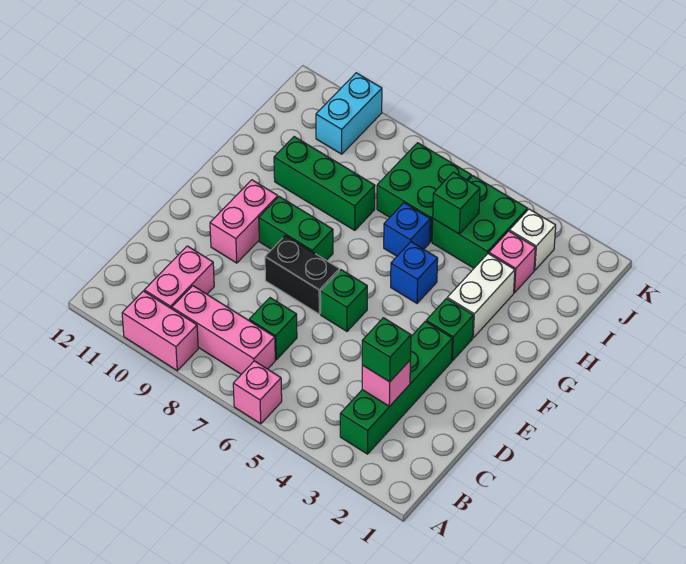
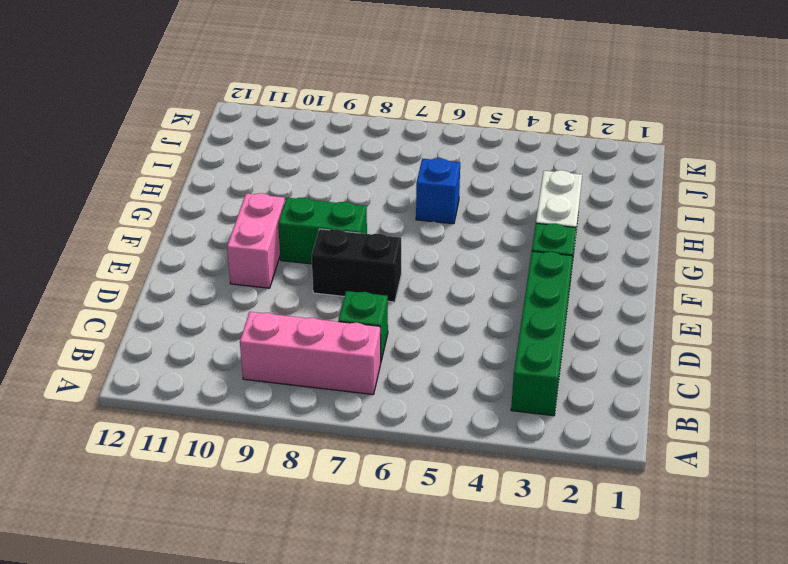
none -> pink 1x1 brick [233,361,282,424]
none -> pink 1x2 brick [122,291,198,371]
none -> pink 1x2 brick [144,246,214,309]

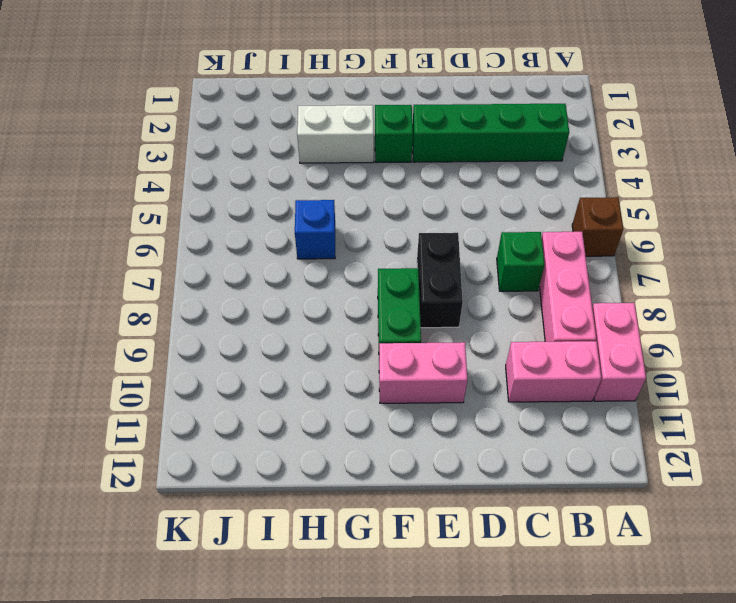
brown 1x1 brick [572,197,623,256] -> pink 1x1 brick [233,361,282,424]
none -> green 1x1 brick [320,270,367,331]
none -> blue 1x1 brick [391,242,438,303]
none -> green 1x3 brick [274,137,375,230]

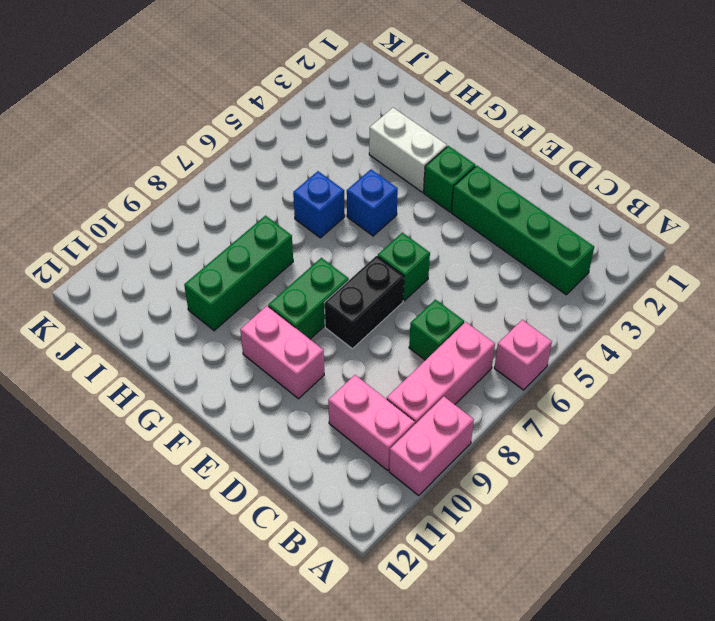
none -> pink 1x1 brick [489,231,535,293]
none -> green 2x2 brick [432,176,528,268]
none -> green 2x2 brick [377,143,472,242]

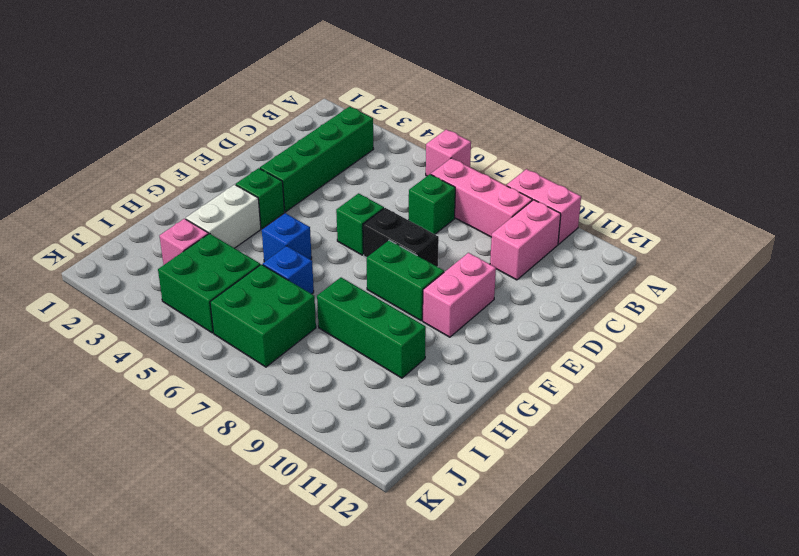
none -> white 1x1 brick [509,209,556,270]
none -> cyan 1x2 brick [316,73,382,154]
none -> pink 1x1 brick [362,361,410,406]

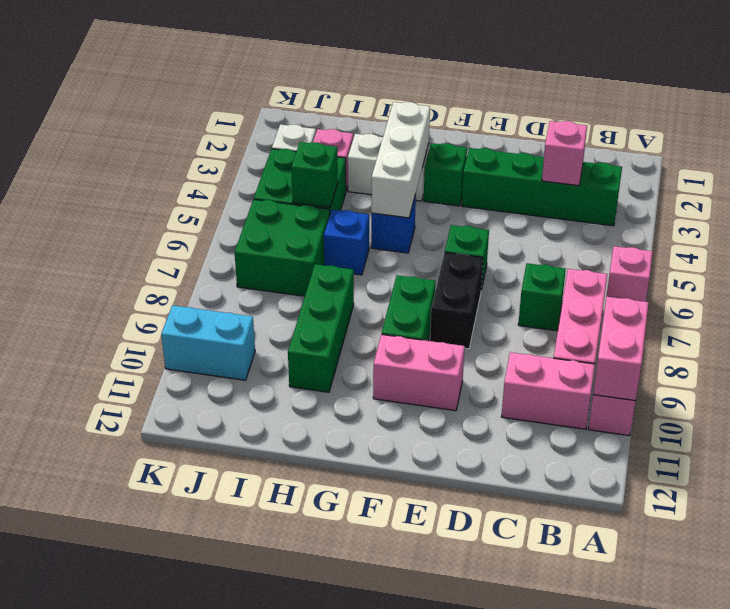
pink 1x2 brick [593,297,649,401] -> none
white 1x3 brick [371,102,430,218] -> none
none -> green 1x1 brick [362,318,411,382]

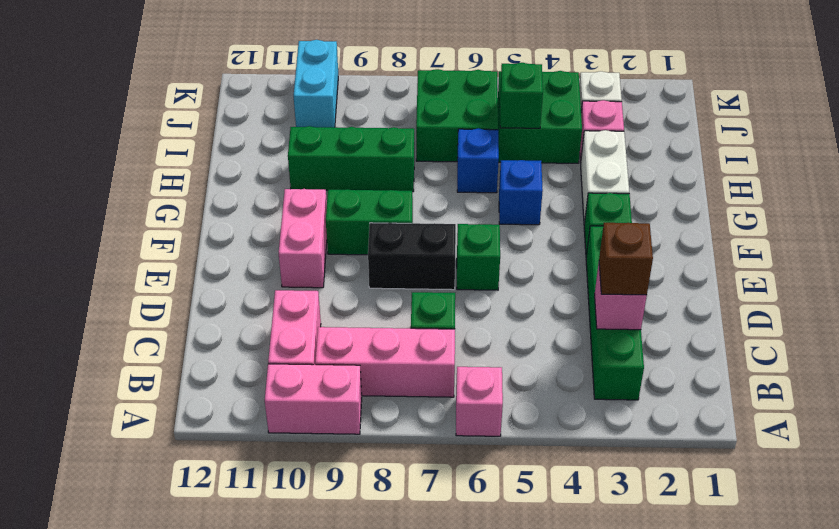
brown 1x1 brick [599,223,653,295] -> green 1x1 brick [362,318,411,382]

